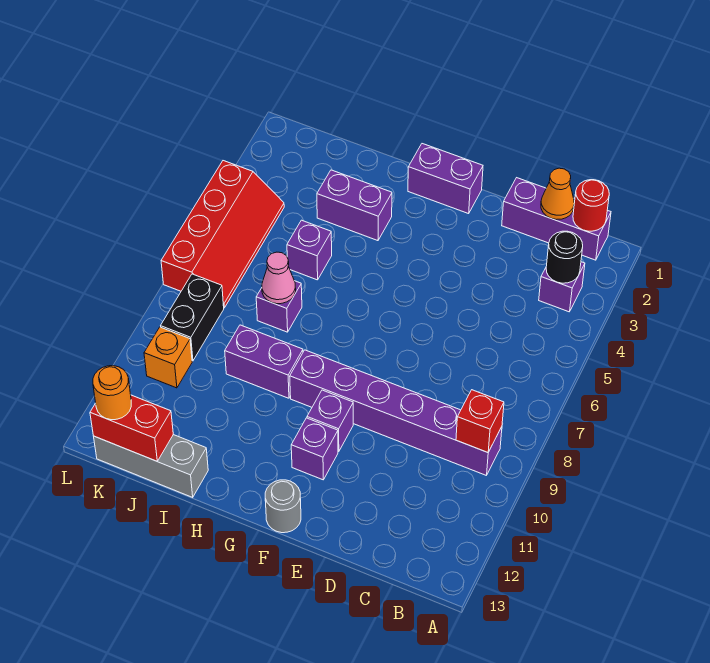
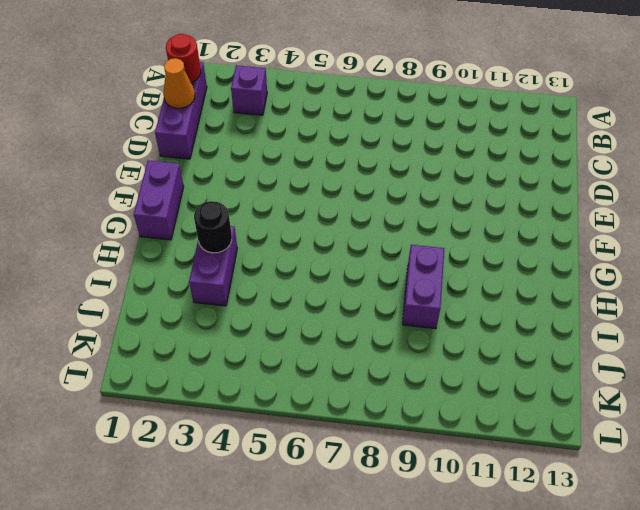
black 1x1 round brick [194,201,232,253] -> black 1x1 round brick moved to [546,231,583,283]
none -> purple 1x6 brick [290,350,502,475]
none -> purple 1x1 brick [307,390,353,452]
none -> purple 1x1 brick [291,418,338,480]

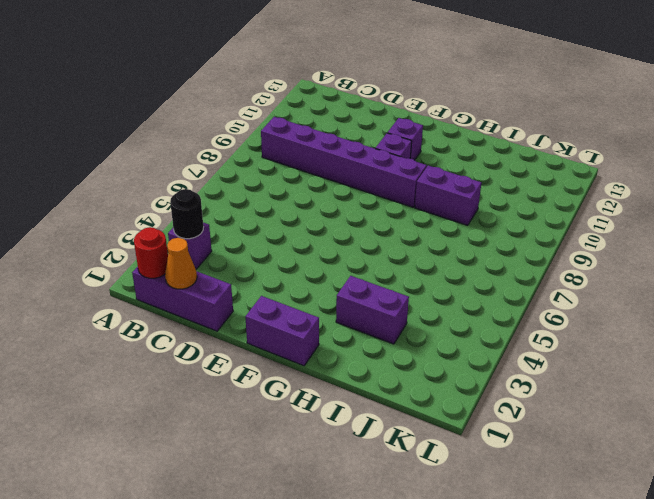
none -> grey 1x1 round brick [265,480,301,533]
none -> purple 1x1 brick [287,220,332,280]
none -> purple 1x1 brick [256,281,302,332]

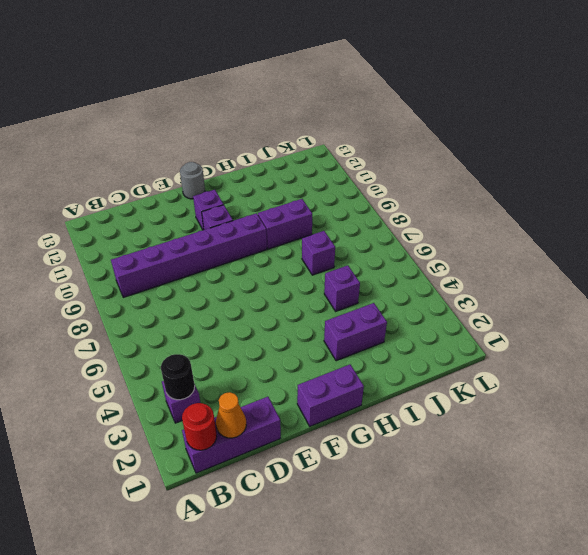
none -> grey 1x3 brick [94,435,208,497]
none -> red 2x4 slope [161,161,284,308]
none -> black 1x2 brick [161,274,224,361]

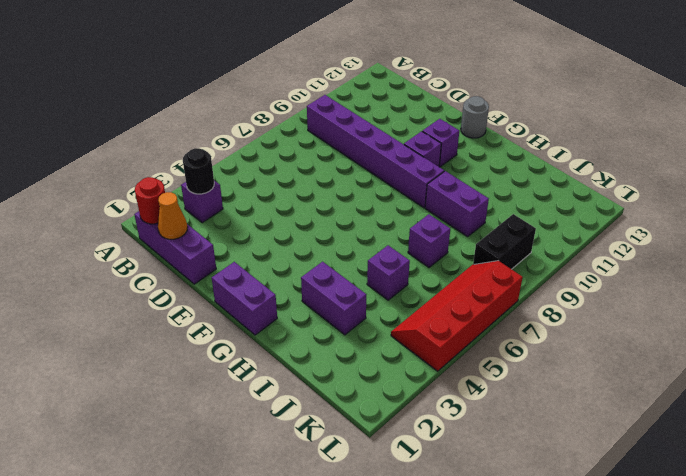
none -> grey 1x3 brick [94,435,208,497]
none -> orange 1x1 brick [144,327,192,388]
none -> red 1x1 brick [456,390,504,452]

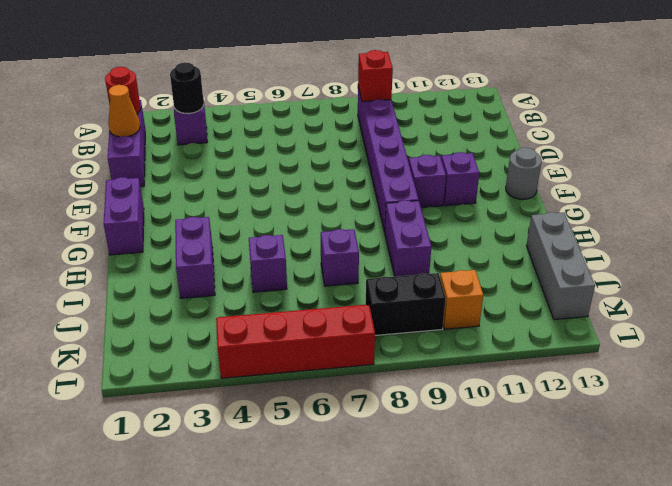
none -> pink 1x1 cone [262,252,296,304]
none -> red 1x2 brick [90,395,173,461]
none -> orange 1x1 round brick [93,366,131,420]

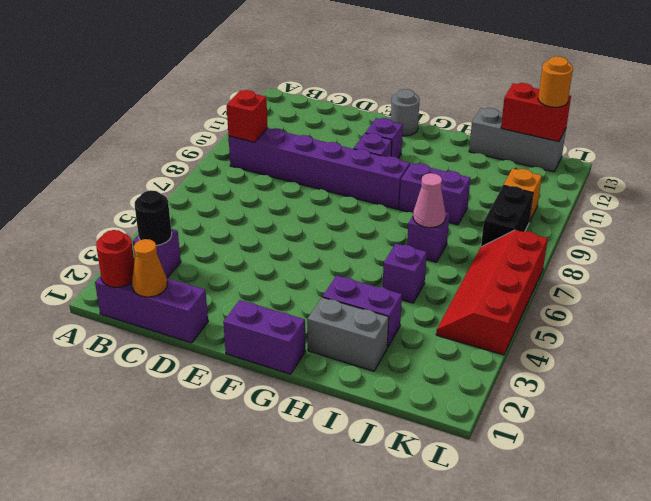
grey 1x2 brick [307,297,389,371] -> none

